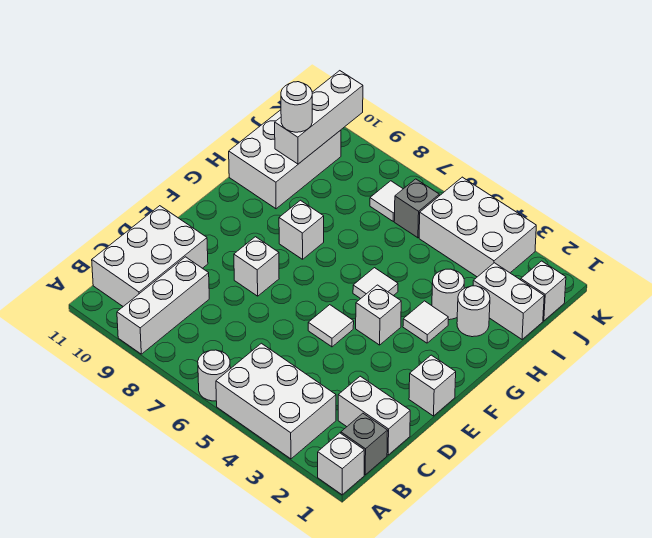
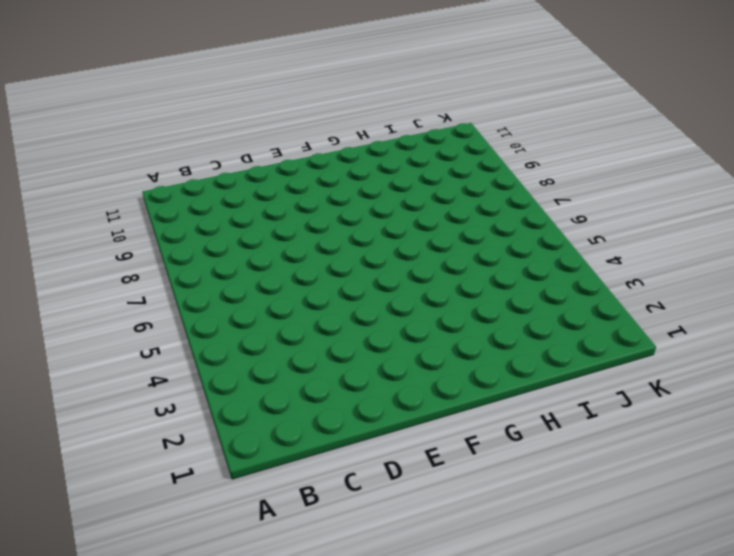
none -> white 1x1 brick [318,433,364,495]
none -> white 2x3 brick [216,343,336,459]
none -> white 1x1 round brick [198,350,230,401]

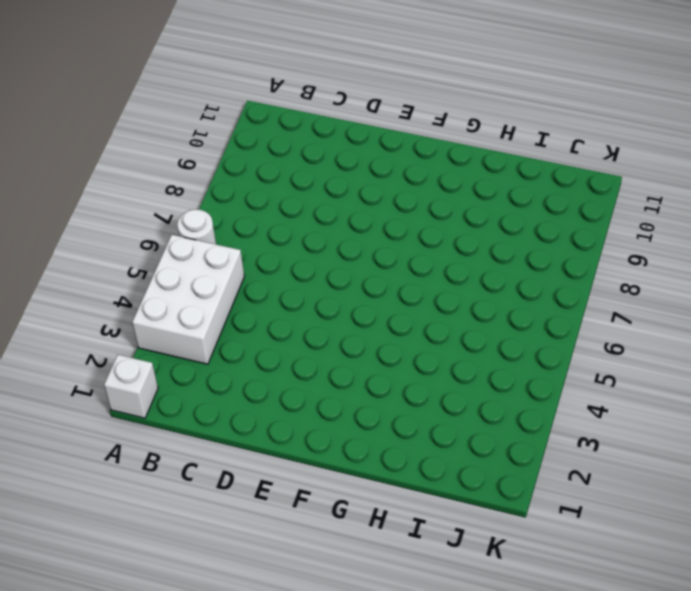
none -> white 1x3 brick [117,257,209,354]
none -> grey 1x1 brick [341,413,388,475]
none -> white 2x3 brick [92,206,208,306]

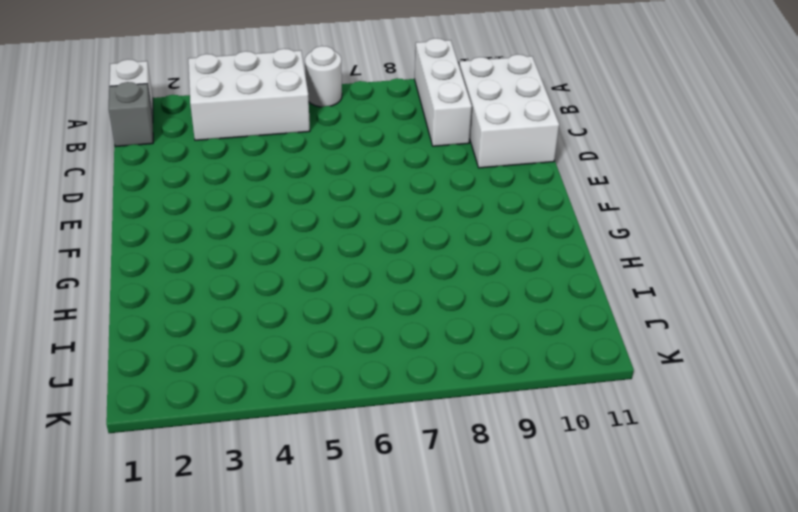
none -> white 1x2 brick [338,376,410,455]
none -> white 1x1 brick [409,355,456,416]
none -> white 1x1 tile [308,305,354,347]

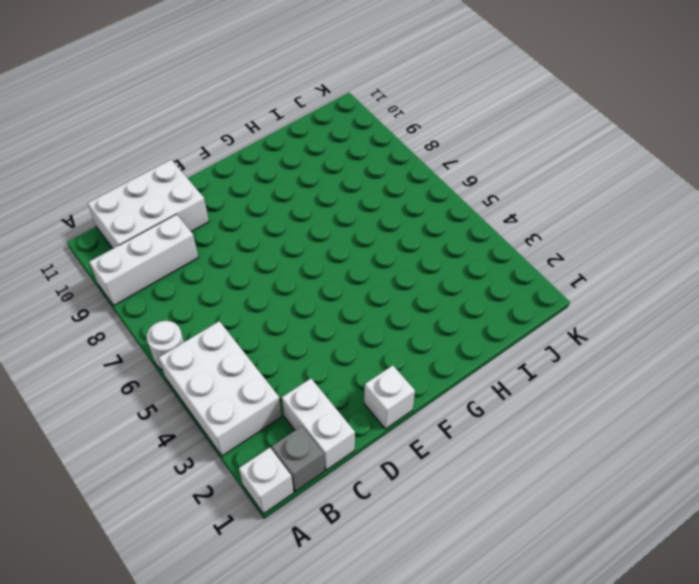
none -> white 1x1 tile [308,305,354,347]
none -> white 1x1 brick [234,237,279,296]
none -> white 1x1 brick [356,285,401,345]

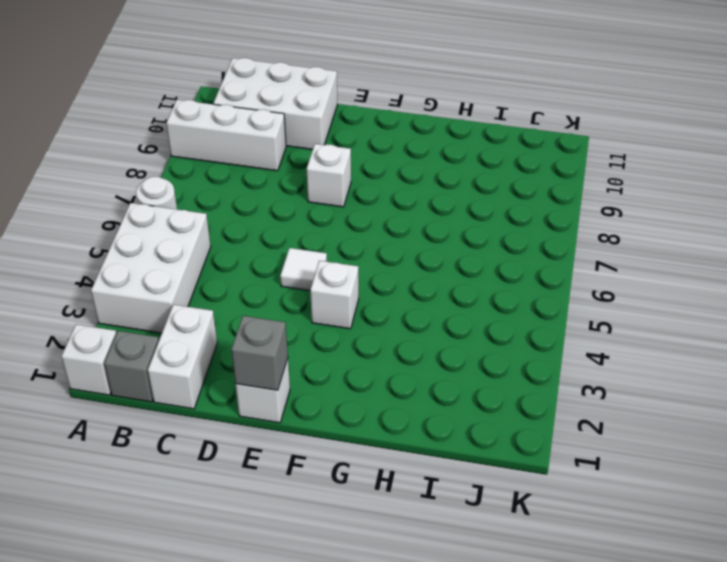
grey 1x1 brick [231,316,288,390] -> grey 1x1 brick moved to [394,179,439,238]
none -> white 1x1 tile [403,301,448,343]
none -> white 1x1 tile [353,268,398,299]
none -> white 1x1 brick [279,200,324,259]

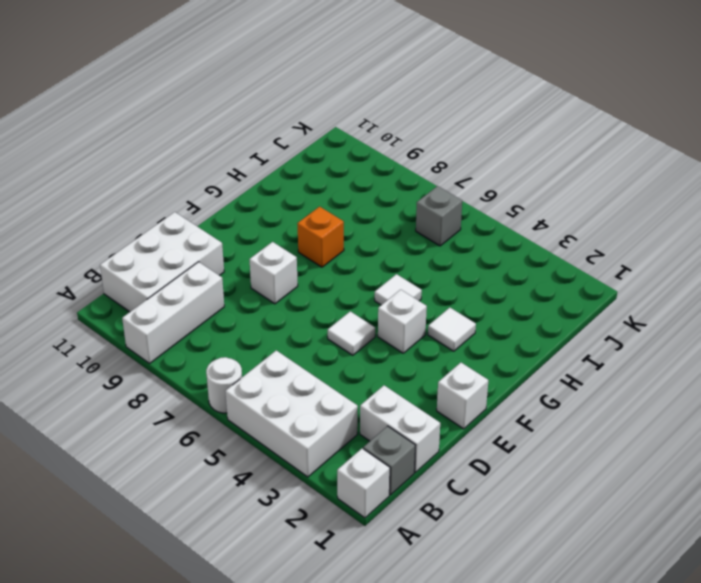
orange 1x1 brick [297,207,344,267] -> white 1x1 brick [279,200,324,259]
none -> white 1x1 round brick [457,286,490,337]
none -> white 1x1 round brick [432,269,464,320]
none -> white 2x3 brick [229,110,341,209]

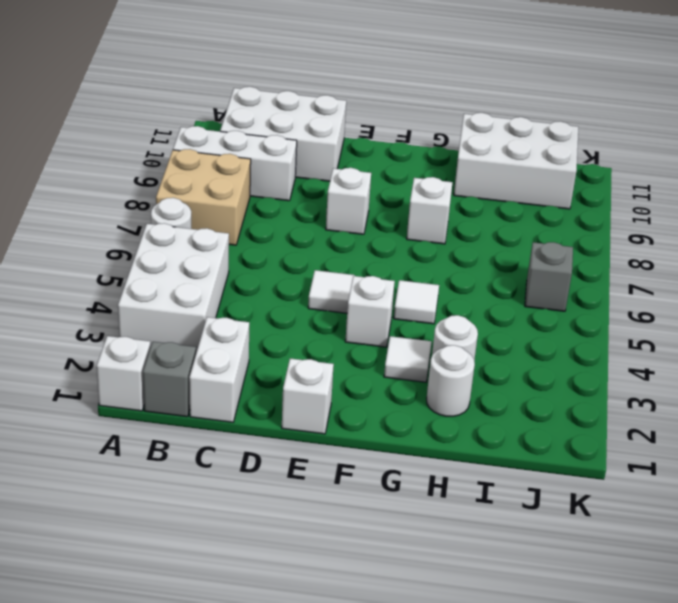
tan 2x2 brick [156,149,251,245] -> none
none -> white 1x2 brick [473,263,544,339]
none -> white 1x1 brick [521,261,566,321]
none -> white 2x3 brick [419,177,536,277]

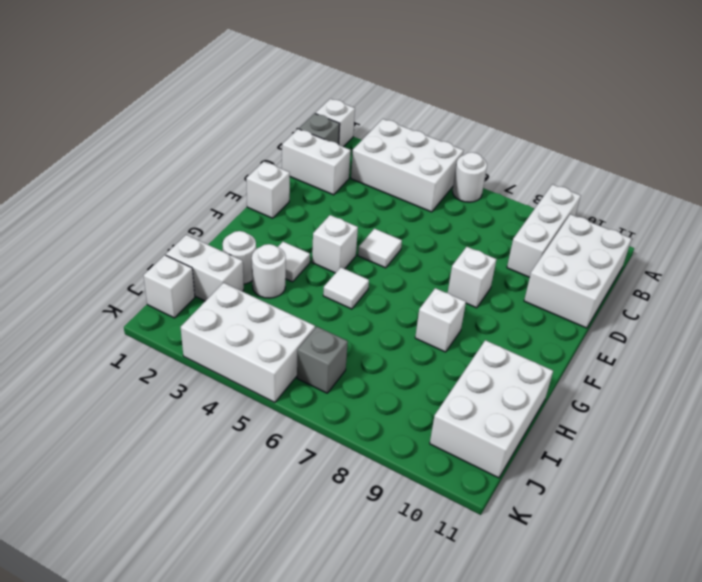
none -> white 1x1 tile [370,181,403,221]
none -> white 1x3 brick [275,71,363,164]
none -> white 1x1 round brick [281,82,312,132]

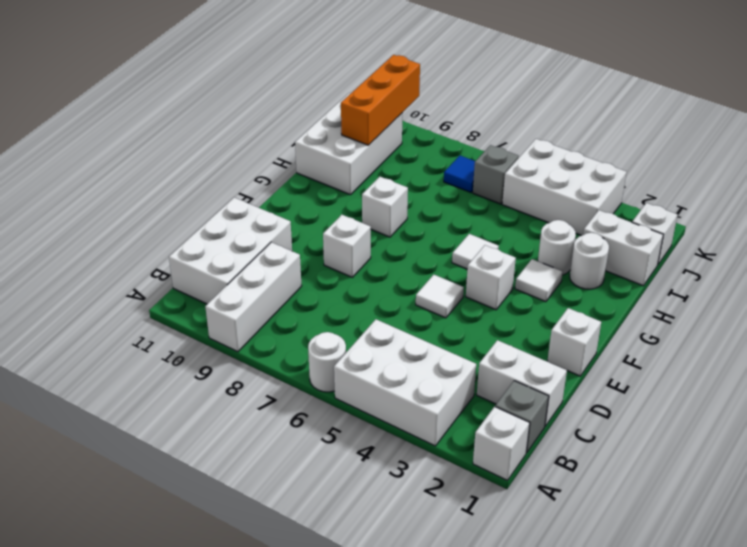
orange 1x3 brick [341,55,420,145] -> white 1x3 brick [275,71,363,164]
blue 1x1 tile [444,156,475,192] -> white 1x1 tile [370,181,403,221]
none -> white 1x1 round brick [281,82,312,132]

